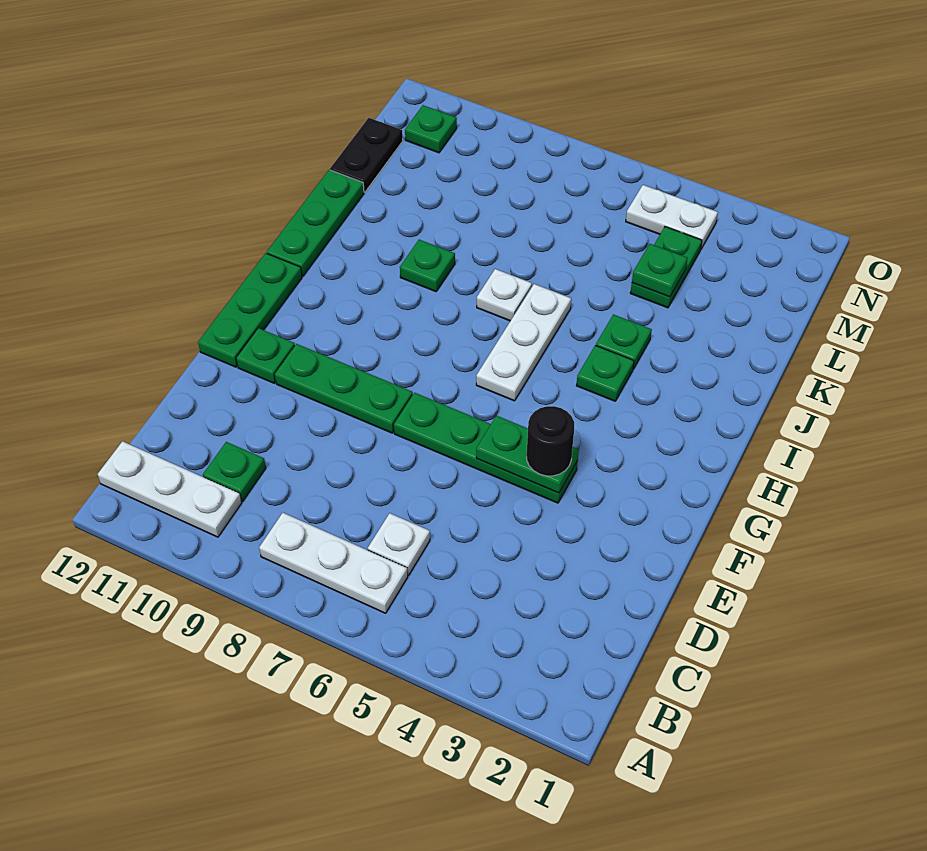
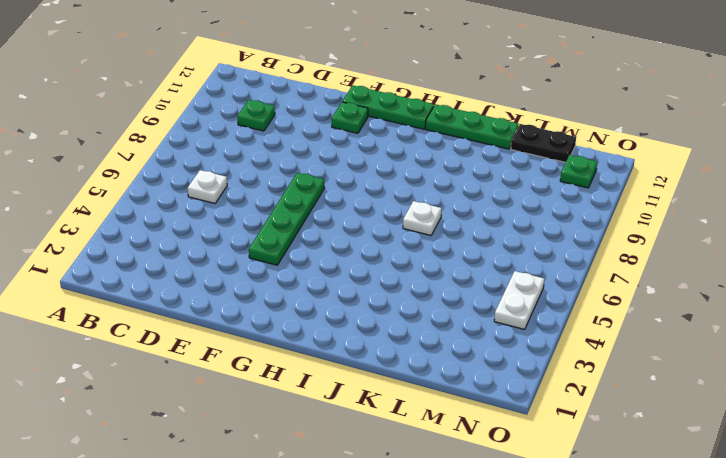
none -> white 1x3 plate [259,513,408,613]
none -> white 1x3 plate [98,441,242,537]
none -> green 1x3 plate [275,344,413,433]

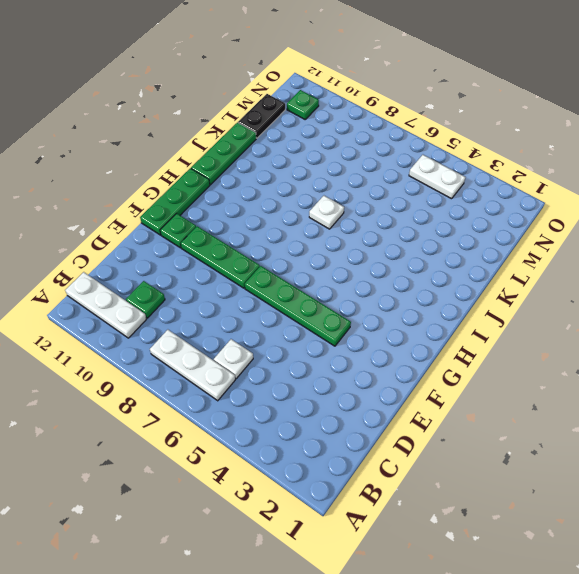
none -> white 1x3 plate [476,284,571,401]
none -> green 1x1 plate [576,345,634,401]
none -> green 1x1 plate [596,314,652,369]

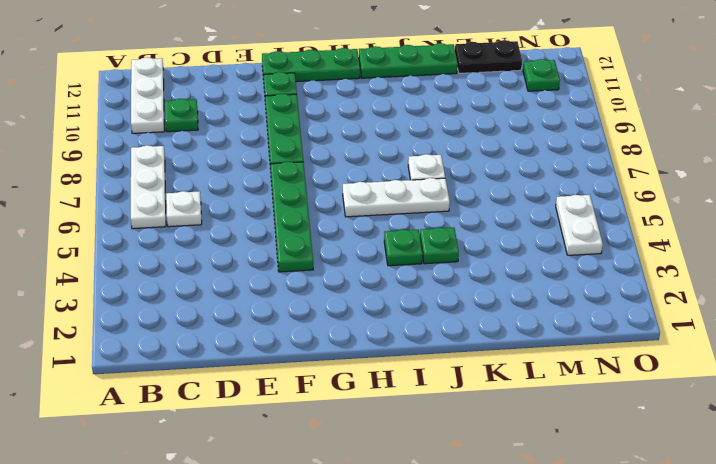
none -> green 1x1 plate [400,240,455,292]
none -> green 1x2 plate [630,227,702,308]
none -> green 1x2 plate [476,416,579,493]

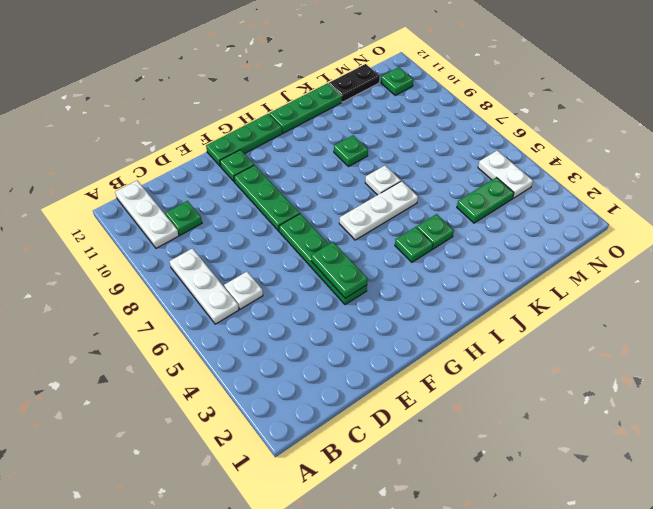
none -> green 1x1 plate [632,244,688,297]
none -> black 1x1 round brick [527,406,574,476]

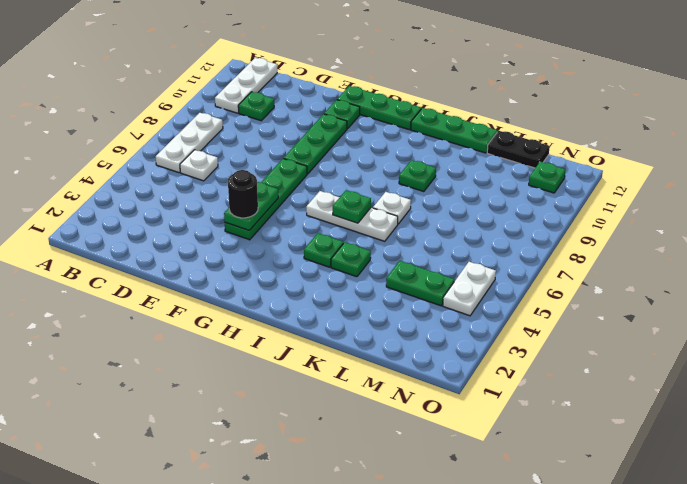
green 1x1 plate [333,190,371,223] -> green 1x1 plate moved to [632,244,688,297]

